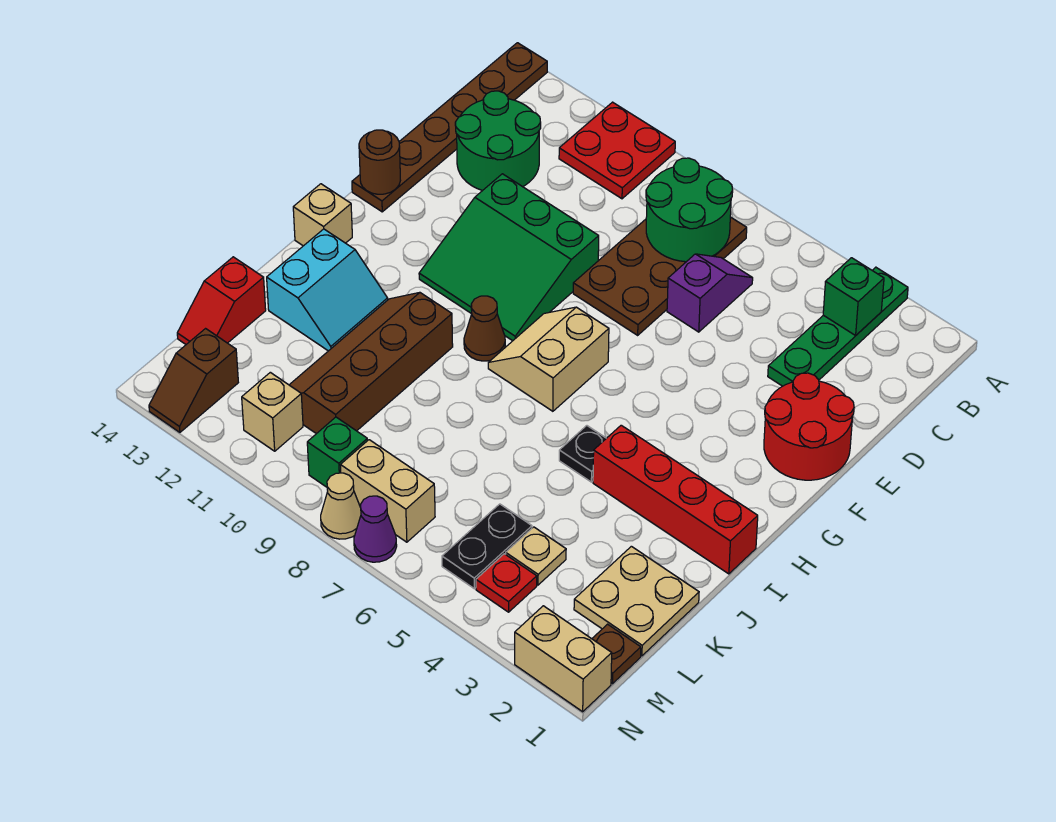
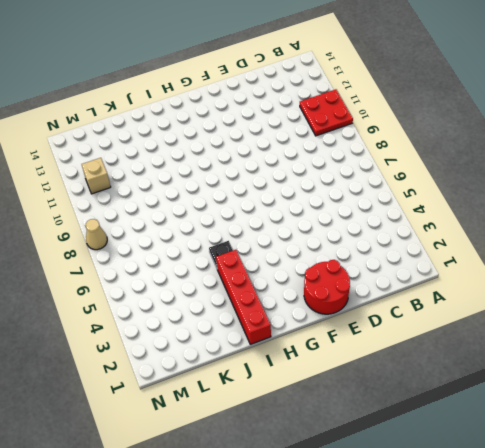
none -> green 1x4 plate [768,267,908,386]
none -> brown 1x6 plate [352,43,547,212]
none -> brown 2x4 plate [573,217,747,335]
none -> purple 1x2 slope [667,254,753,332]

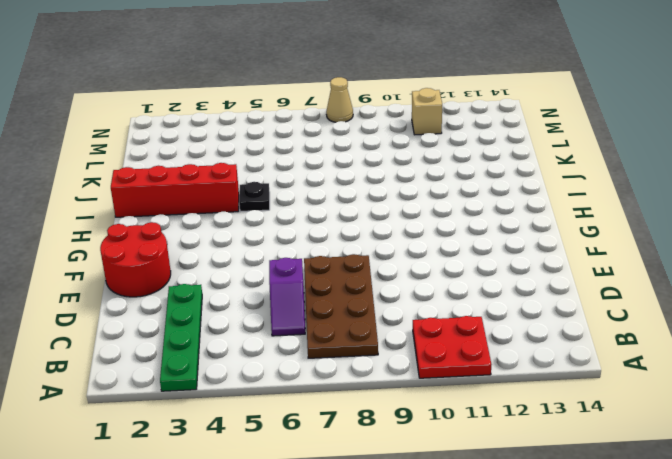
none -> brown 1x6 plate [352,43,547,212]
none -> green 2x2 round brick [455,91,541,191]
none -> green 3x3 slope [419,174,599,341]
none -> tan 2x2 slope [488,307,609,411]

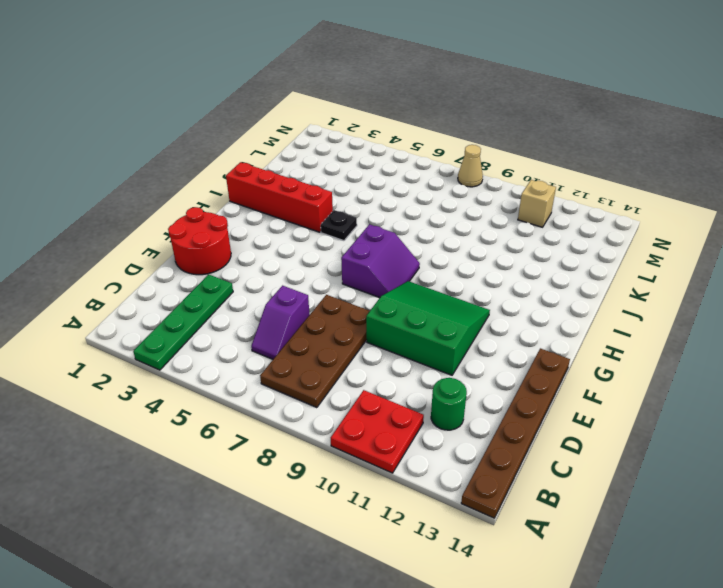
green 1x1 round brick [431,378,467,430] -> green 2x2 round brick [455,91,541,191]
purple 2x2 slope [341,224,420,298] -> tan 2x2 slope [488,307,609,411]
none -> brown 1x1 cone [464,296,505,361]
none -> tan 1x1 brick [293,184,352,246]
none -> brown 2x4 slope [290,293,453,434]
none -> cyan 2x2 slope [267,229,388,351]

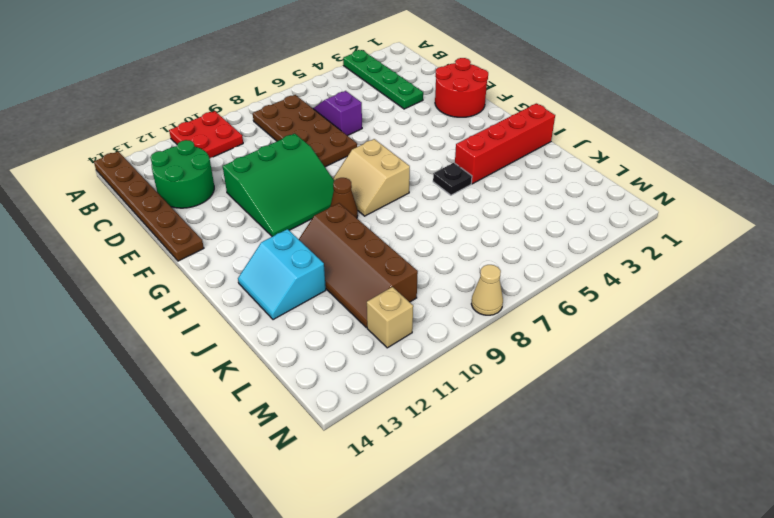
cyan 2x2 slope [238,229,326,320] -> cyan 2x2 slope turned to [267,229,388,351]
none -> tan 1x1 brick [293,184,352,246]
none -> tan 2x2 plate [574,546,699,656]
none -> red 1x2 slope [177,257,266,344]
none -> tan 1x1 plate [506,527,566,585]

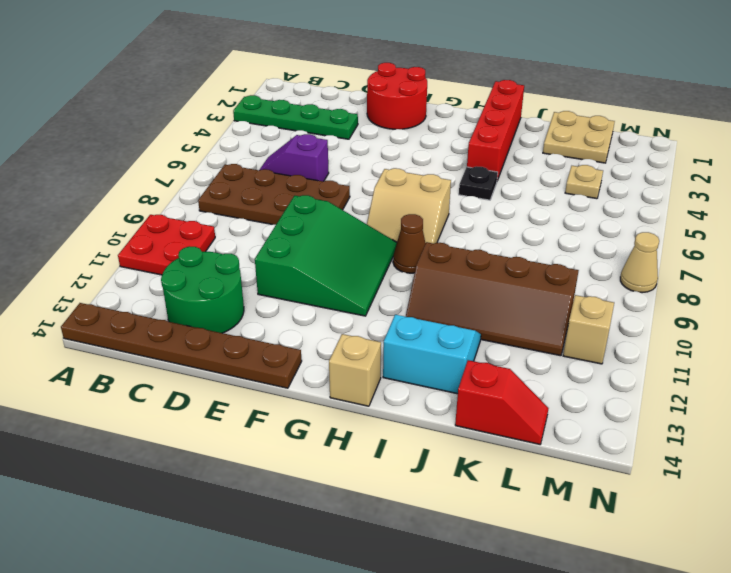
none -> black 1x2 plate [442,504,532,589]
none -> brown 1x1 plate [592,624,641,684]
none -> red 1x1 plate [476,554,537,612]
none -> tan 1x2 brick [341,440,435,542]

